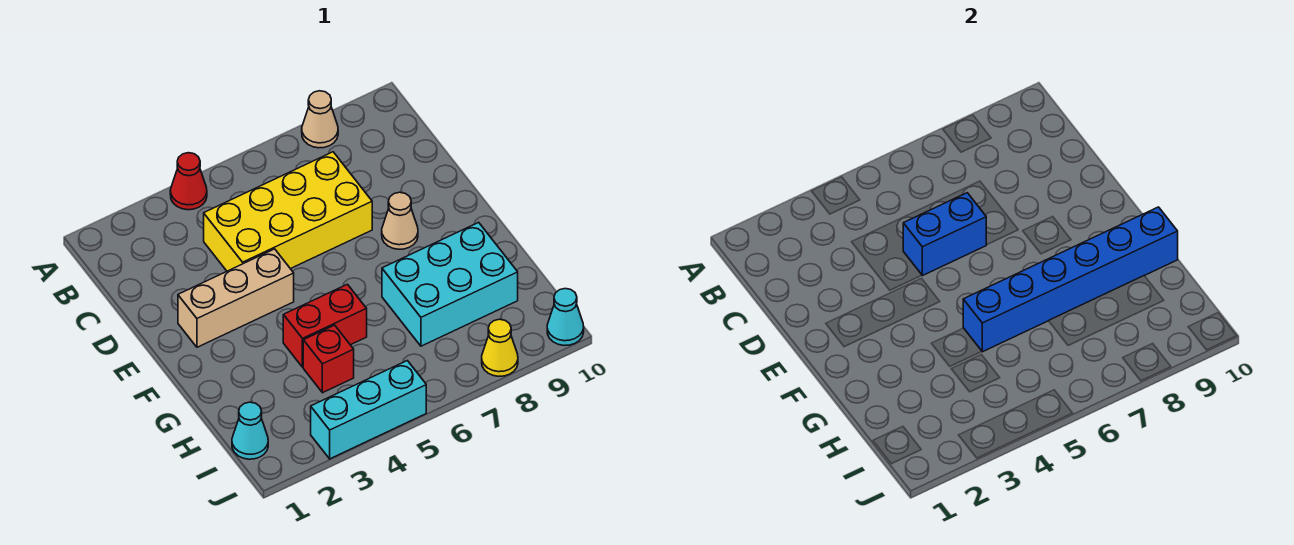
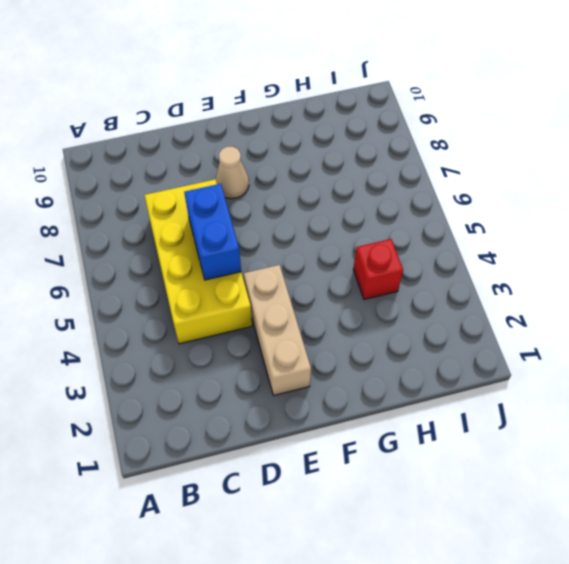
none -> red 1x1 cone [170,153,207,210]
none -> tan 1x1 cone [302,91,338,148]
none -> red 1x2 brick [283,284,367,367]

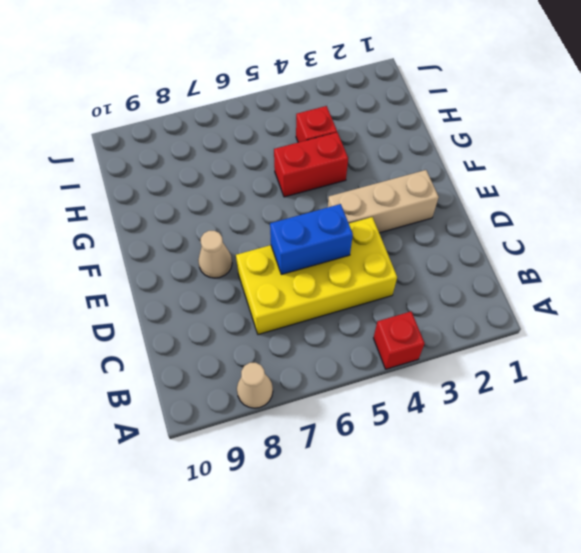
red 1x1 brick [374,311,425,369] -> red 1x1 cone [170,153,207,210]
none -> cyan 2x3 brick [382,222,518,346]
none -> cyan 1x1 cone [232,402,268,459]
none -> cyan 1x3 brick [311,361,426,459]

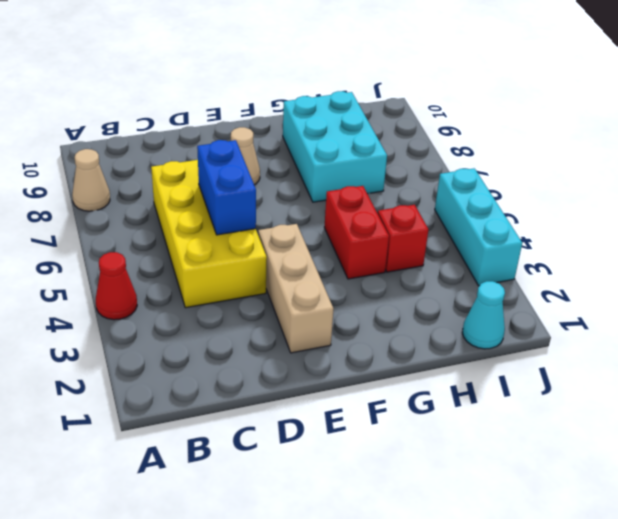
none -> yellow 1x1 cone [482,319,518,376]
none -> cyan 1x1 cone [547,289,584,345]
none -> blue 1x6 brick [963,207,1178,352]

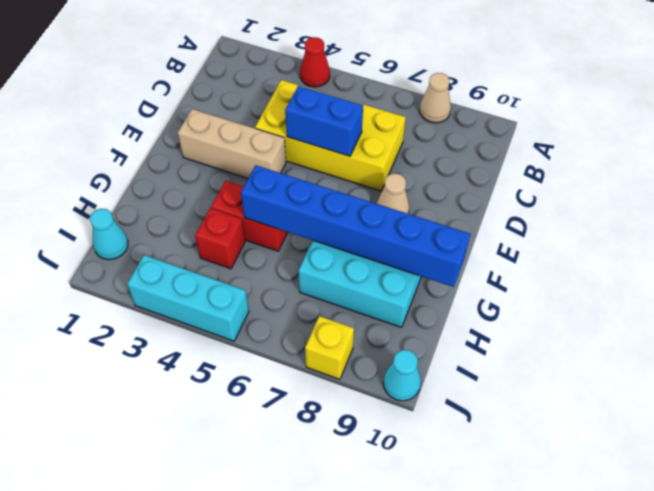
yellow 1x1 brick [305,316,354,379] -> yellow 1x1 cone [482,319,518,376]

